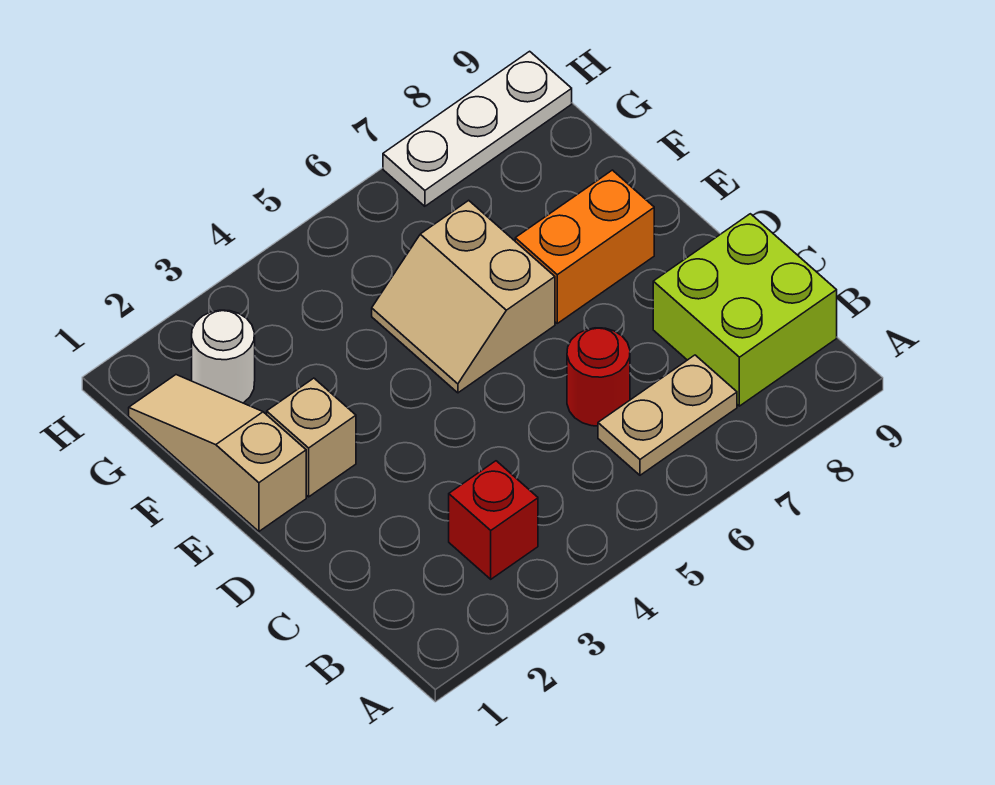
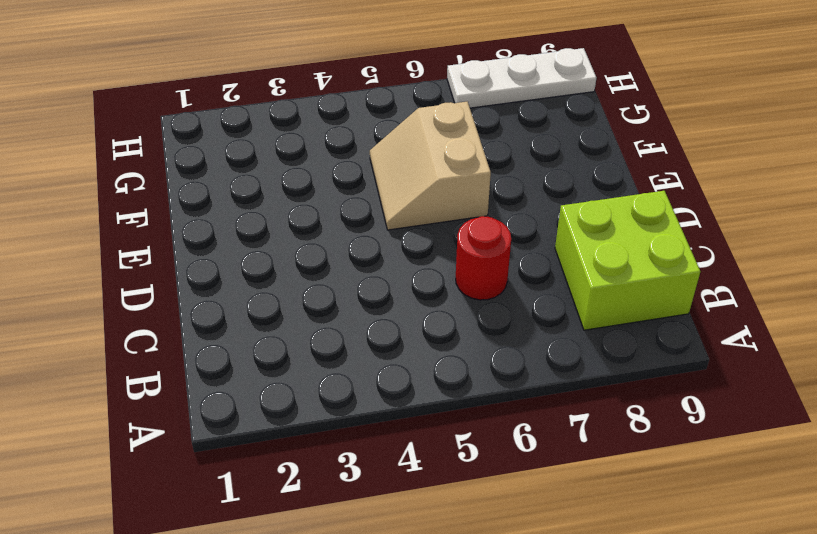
none -> red 1x1 brick [449,461,538,579]
none -> tan 1x2 plate [598,355,737,475]

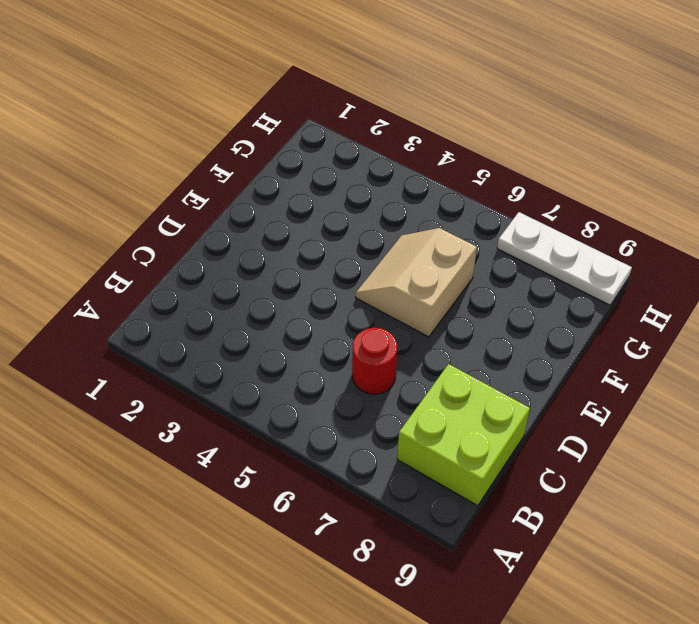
none -> red 1x1 brick [449,461,538,579]
none -> tan 1x2 plate [598,355,737,475]

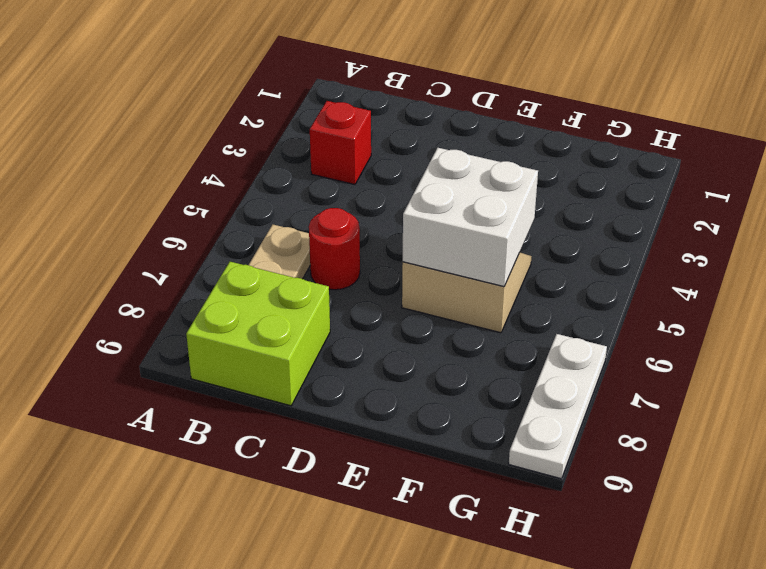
white 2x2 brick [403,148,538,287] -> none
none -> tan 1x3 slope [129,375,306,531]
none -> tan 1x1 brick [267,378,356,497]

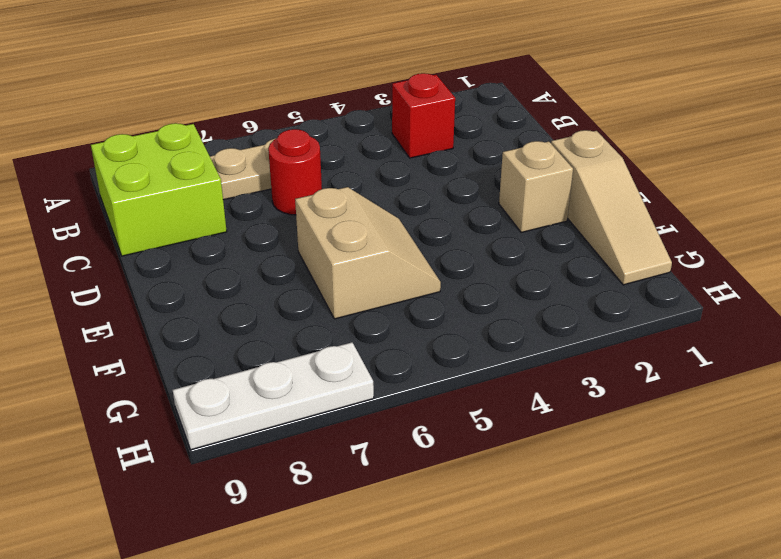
none -> orange 1x2 brick [515,170,654,323]
none -> white 1x1 round brick [192,310,255,403]

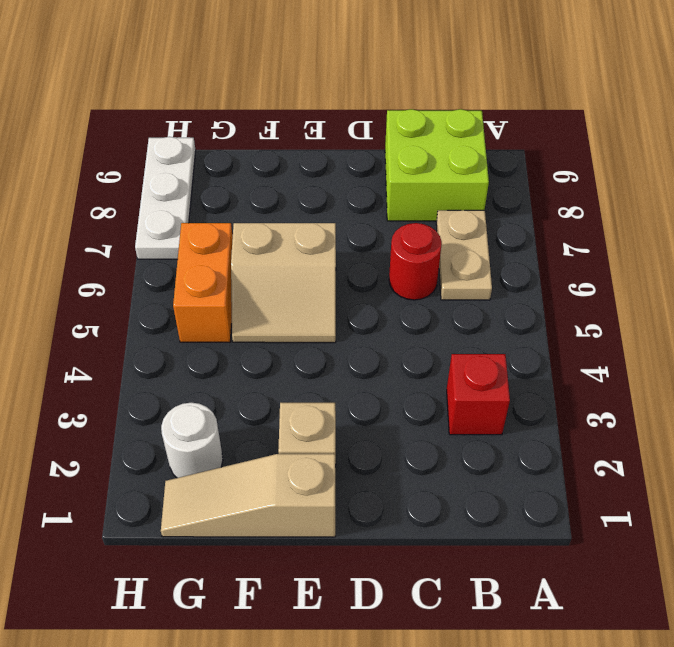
orange 1x2 brick [173,223,233,342] -> orange 1x2 brick moved to [515,170,654,323]

